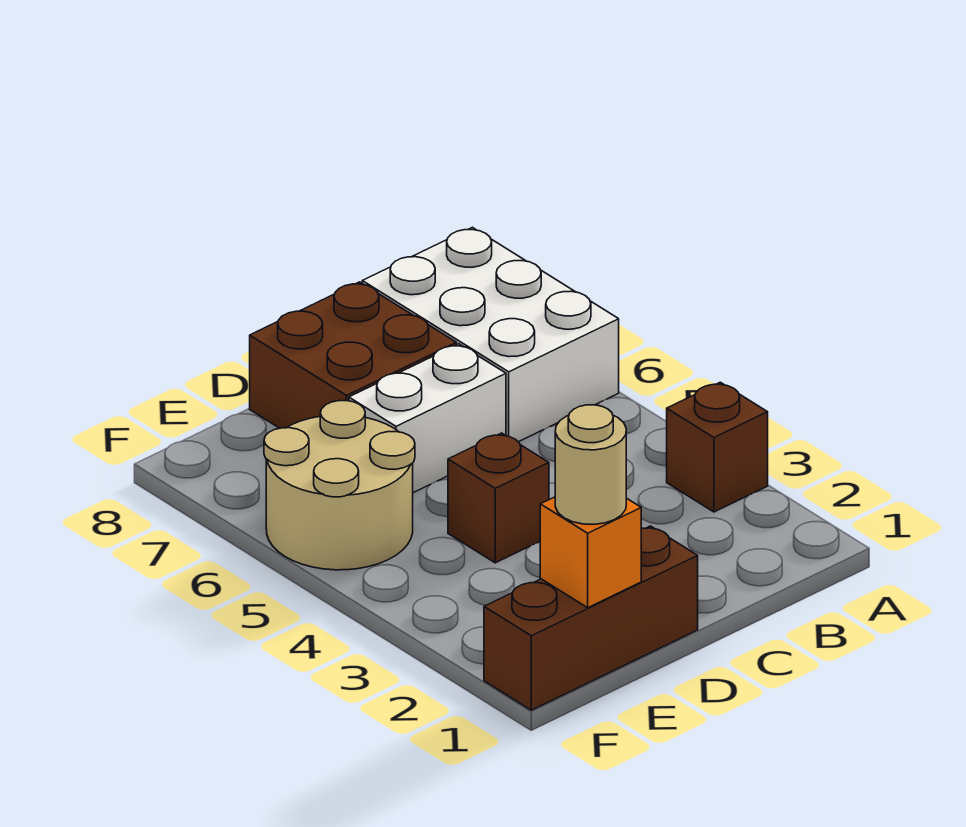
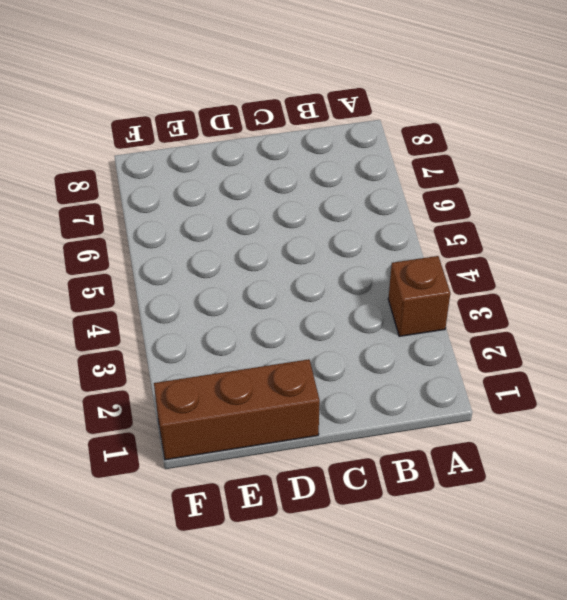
none -> white 2x3 brick [362,227,619,442]
none -> white 1x2 brick [349,344,506,493]

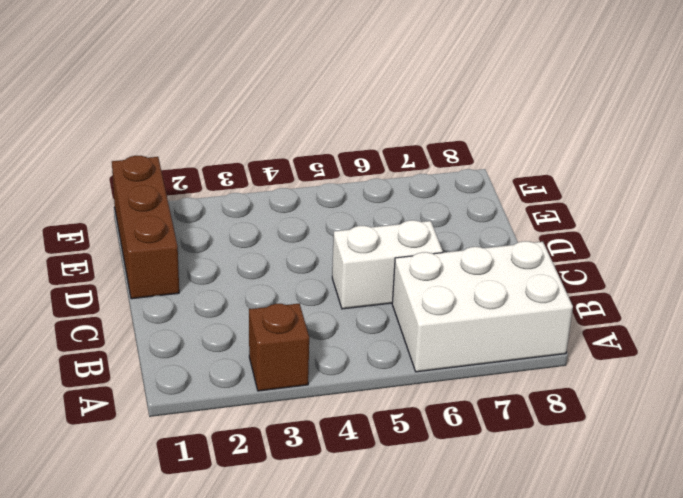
white 1x2 brick [332,220,443,309] -> white 1x2 brick turned to [349,344,506,493]
none -> brown 2x2 brick [250,282,456,428]
none -> brown 1x1 brick [448,433,549,563]

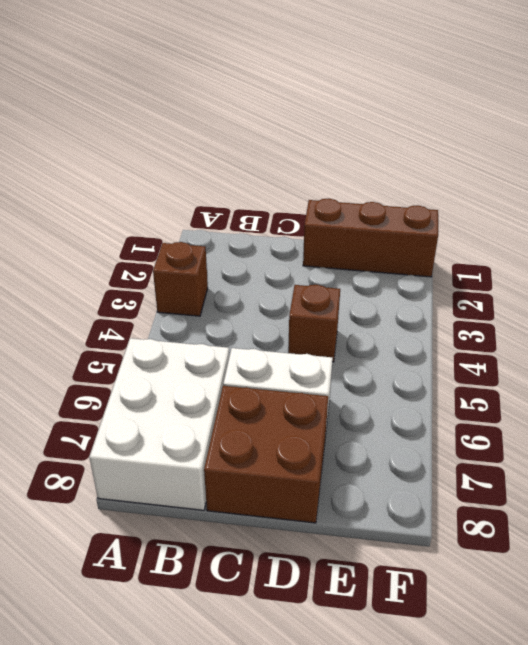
none -> tan 2x2 round brick [264,401,415,570]
none -> orange 1x1 brick [540,497,641,608]

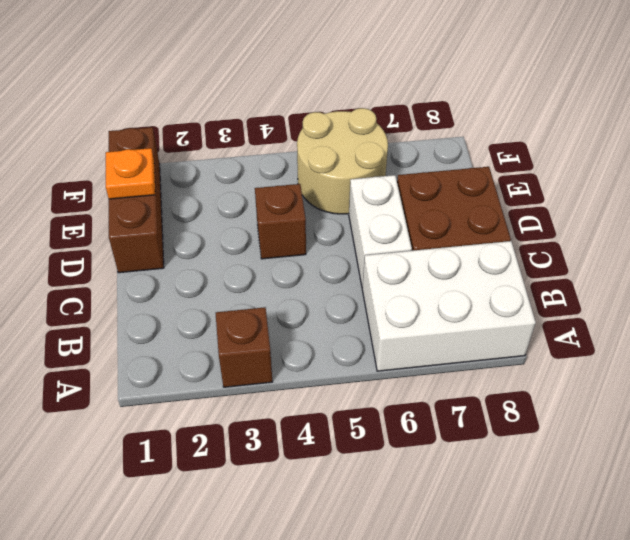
orange 1x1 plate [106,148,155,199] -> orange 1x1 brick [540,497,641,608]
none -> tan 1x1 round brick [555,405,626,524]

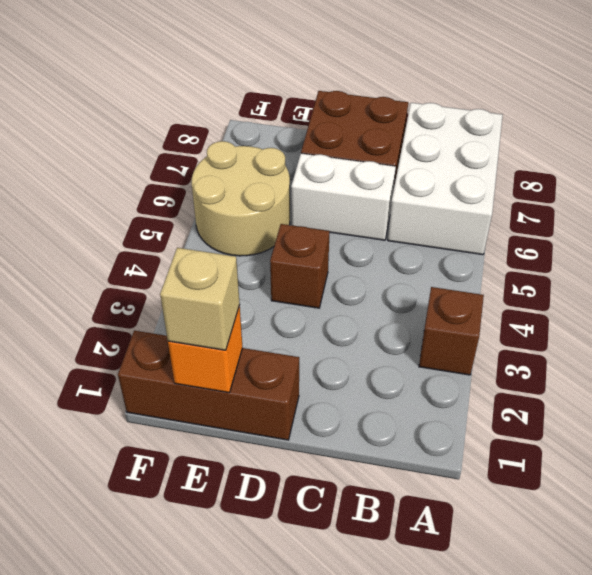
tan 1x1 brick [160,248,240,350] -> tan 1x1 round brick [555,405,626,524]

